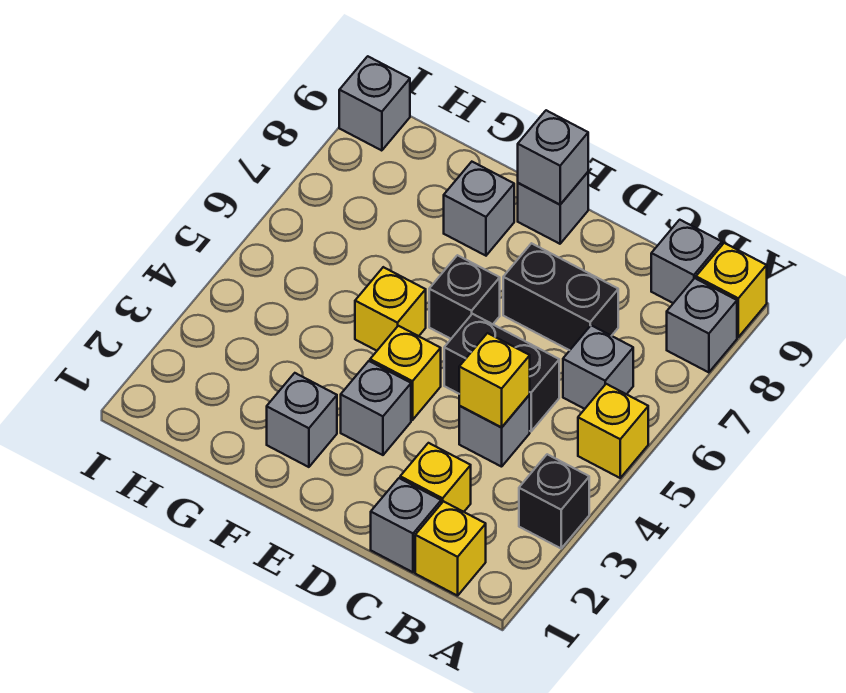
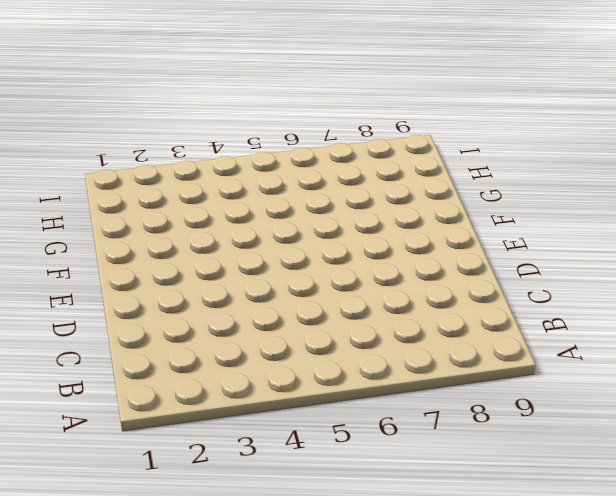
none -> black 1x1 brick [519,454,589,548]
none -> yellow 1x1 brick [578,384,648,478]
none -> grey 1x1 brick [667,278,737,372]

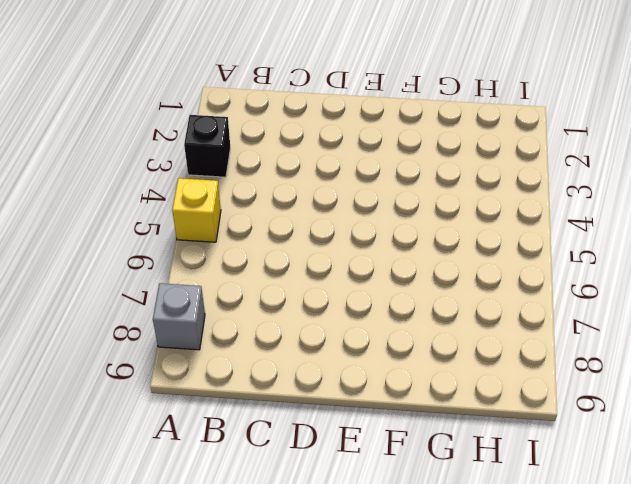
none -> yellow 1x1 brick [696,243,767,337]
none -> yellow 1x1 brick [415,501,486,596]
none -> grey 1x1 brick [563,325,633,409]

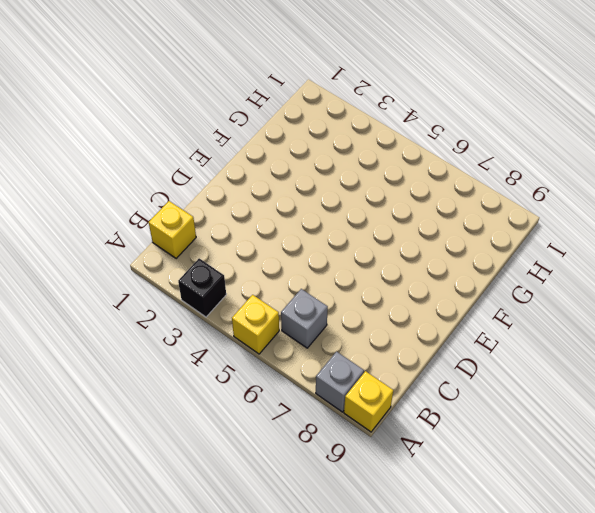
none -> grey 1x1 brick [651,220,722,303]
none -> grey 1x1 brick [371,478,441,572]
none -> yellow 1x1 brick [400,443,471,512]

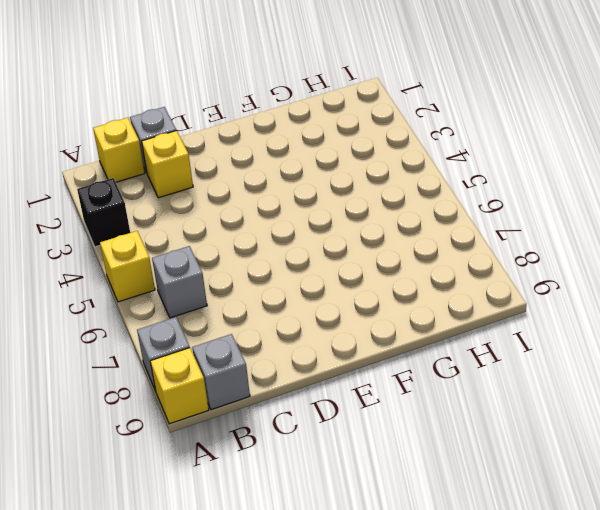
none -> grey 1x1 brick [459,395,530,467]
none -> black 1x2 brick [444,314,559,431]
none -> black 1x2 brick [503,243,618,350]

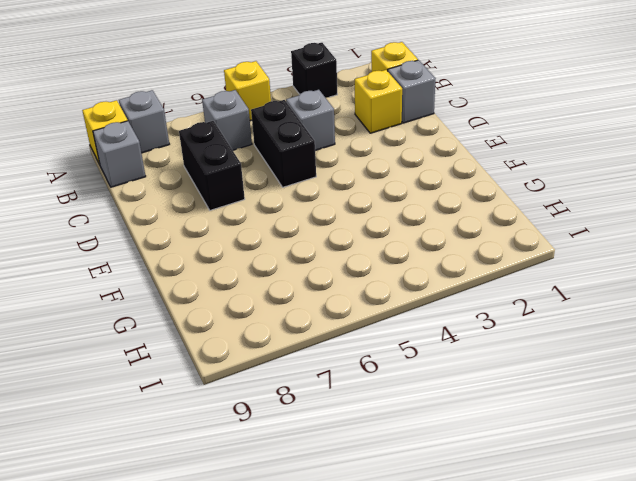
none -> grey 1x1 brick [341,361,411,455]
none -> yellow 1x1 brick [370,326,441,420]
none -> black 1x1 brick [429,255,500,339]

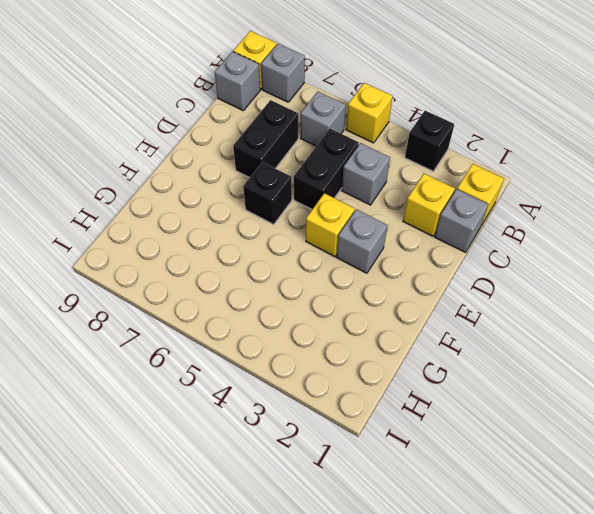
none -> grey 1x1 brick [518,172,588,244]
none -> grey 1x1 brick [267,373,337,467]
none -> yellow 1x1 brick [355,267,426,351]

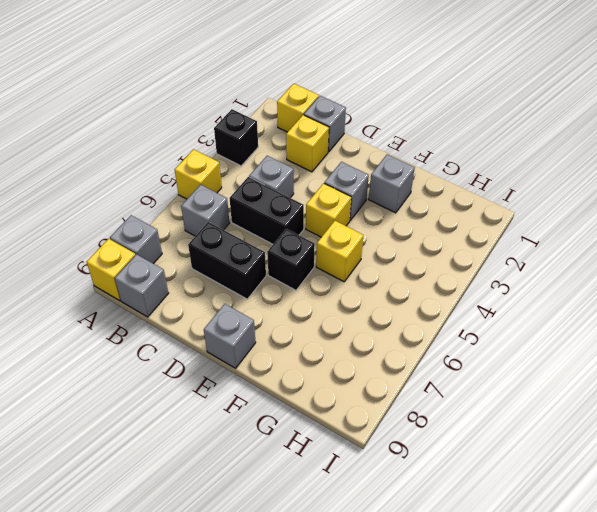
none -> grey 1x1 brick [444,162,514,256]
none -> grey 1x1 brick [339,56,410,151]
none -> yellow 1x1 brick [459,333,530,427]

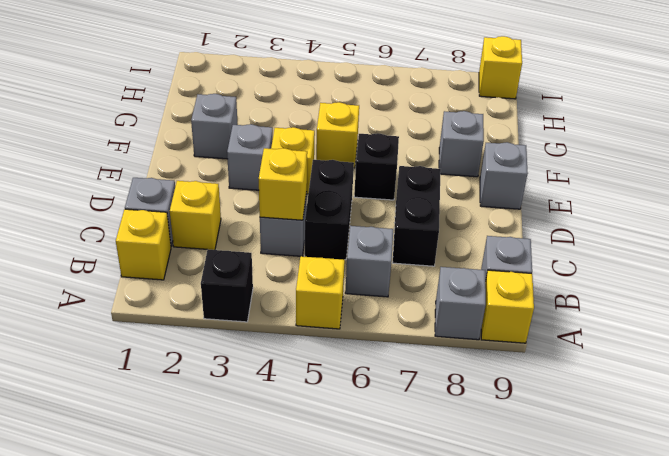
yellow 1x1 brick [479,36,522,99] -> grey 1x1 brick [339,56,410,151]
none -> grey 1x1 brick [518,110,588,205]

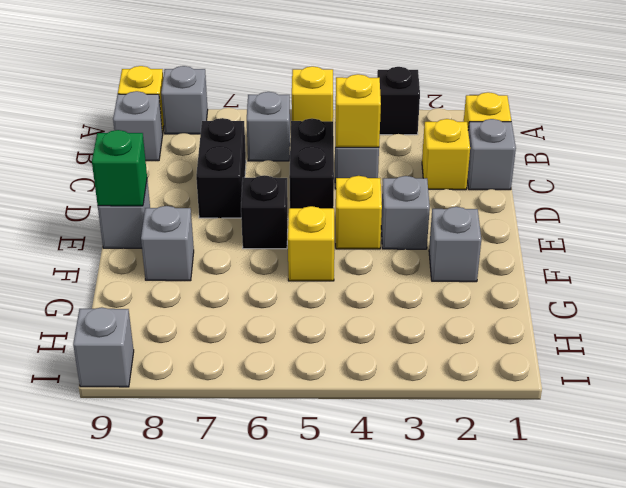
green 1x1 brick [92,130,147,206] -> grey 1x1 brick [518,110,588,205]

